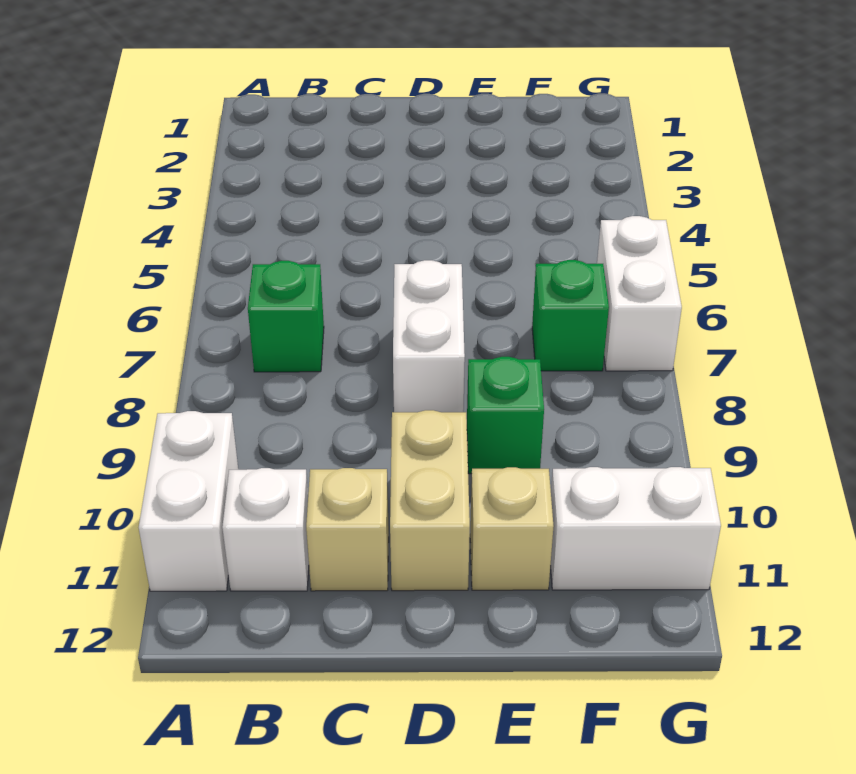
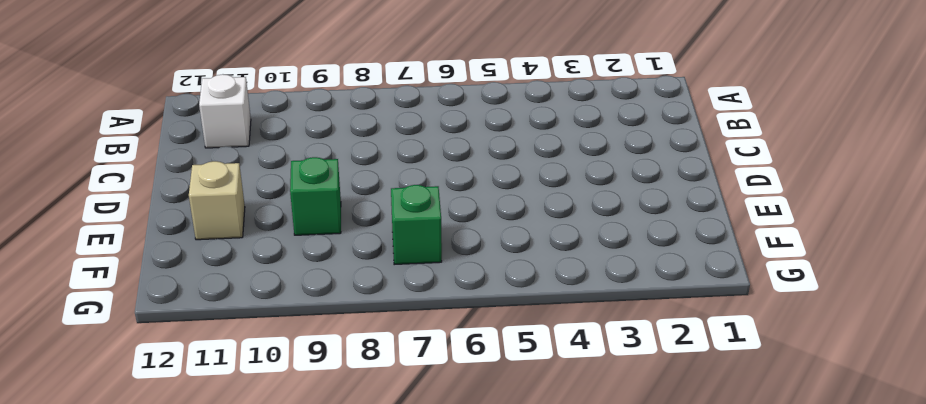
none -> white 1x2 brick [139,411,238,591]
none -> green 1x1 brick [248,261,324,372]

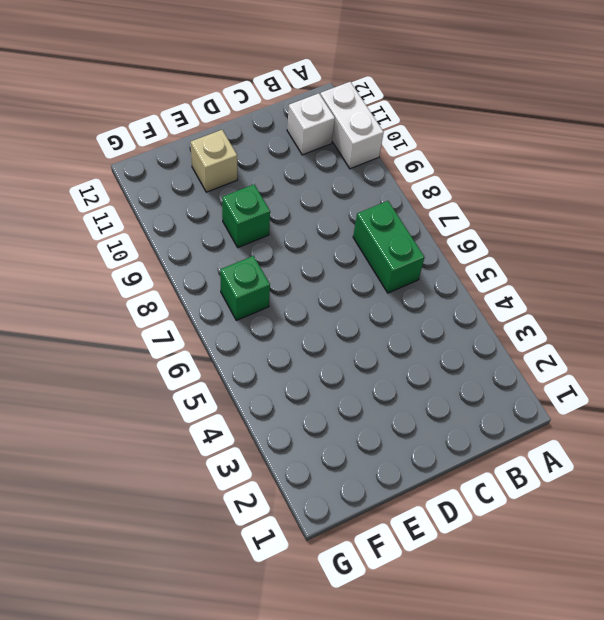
green 1x2 brick [353,201,425,293] -> green 1x1 brick [248,261,324,372]
none -> tan 1x1 brick [306,468,389,591]
none -> white 1x2 brick [393,260,465,412]

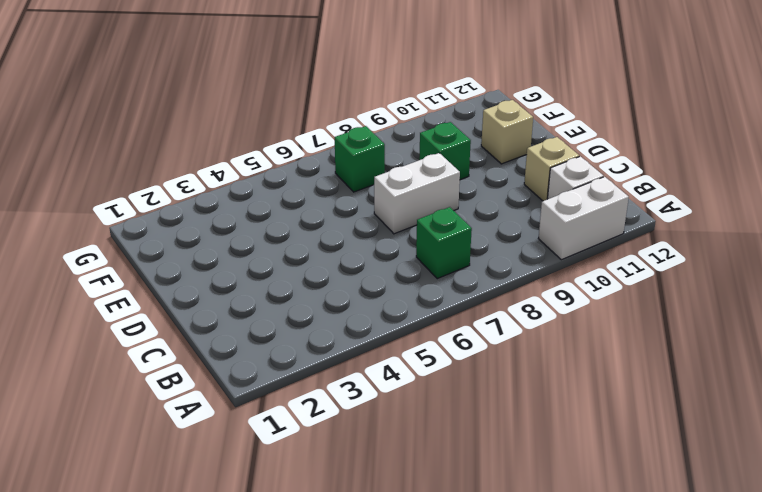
none -> tan 1x2 brick [390,410,470,591]
none -> white 1x2 brick [550,467,721,590]

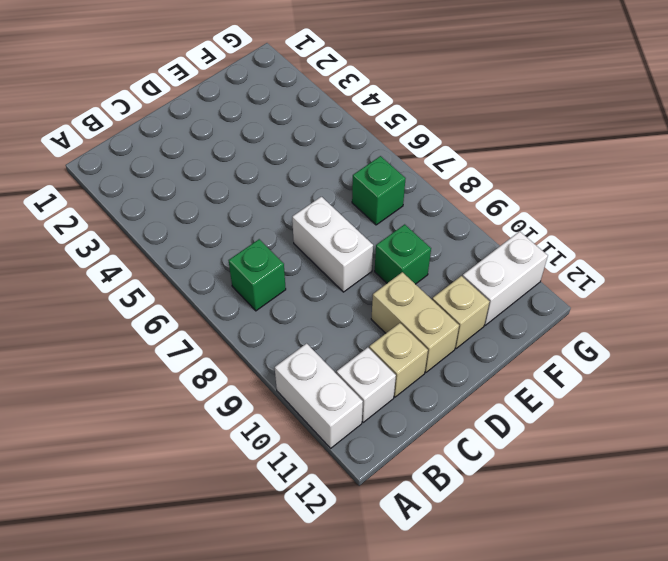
none -> white 1x2 brick [597,216,682,371]

